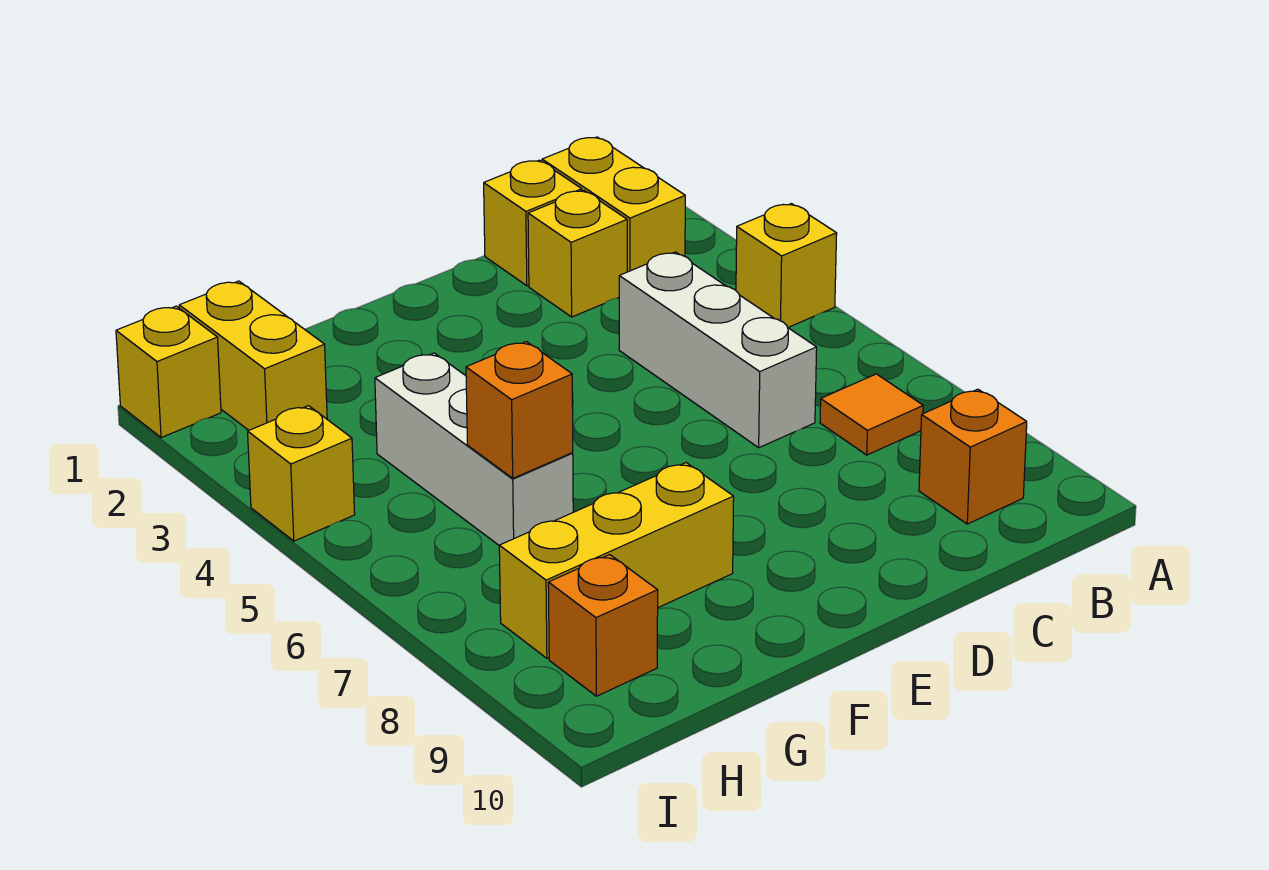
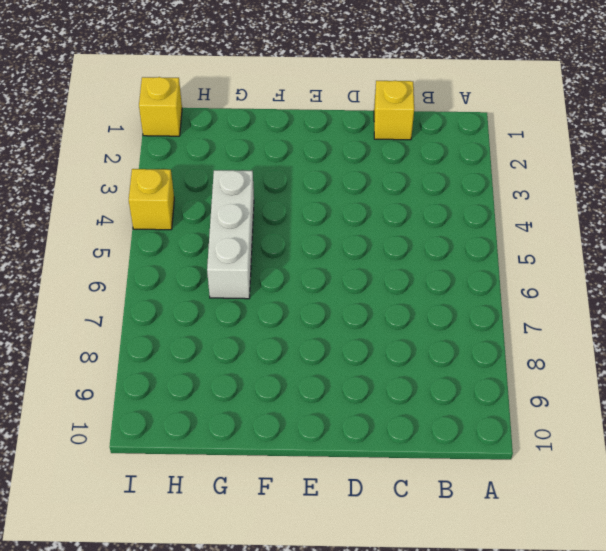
none -> yellow 1x1 brick [736,204,837,327]
none -> yellow 1x2 brick [542,137,685,272]
none -> orange 1x1 tile [820,374,923,455]

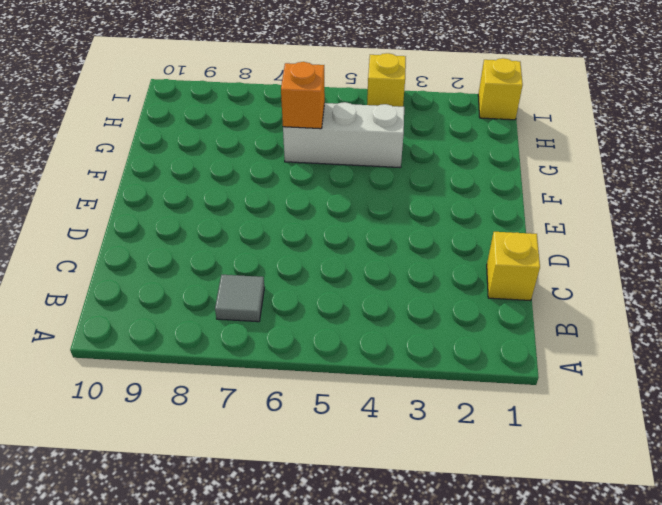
grey 1x1 tile [215,275,264,322] -> orange 1x1 tile [820,374,923,455]
none -> yellow 1x1 brick [736,204,837,327]
none -> yellow 1x2 brick [542,137,685,272]
none -> orange 1x1 brick [919,389,1027,524]

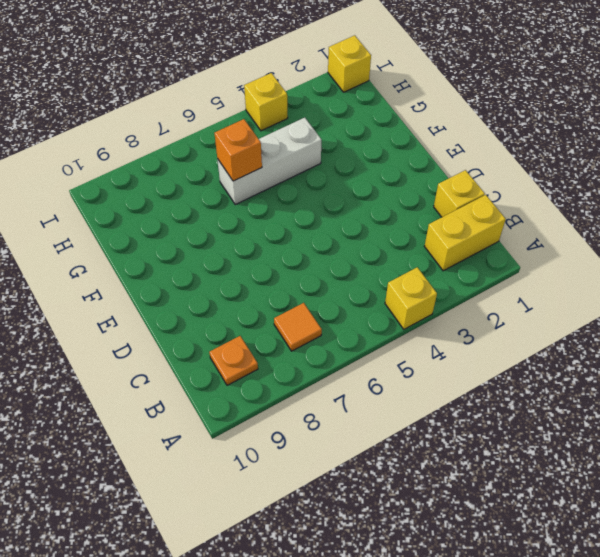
orange 1x1 plate [209,336,258,385] -> orange 1x1 brick [919,389,1027,524]
none -> yellow 1x1 brick [528,190,627,317]
none -> white 1x3 brick [619,252,817,448]
none -> yellow 1x3 brick [499,463,734,658]

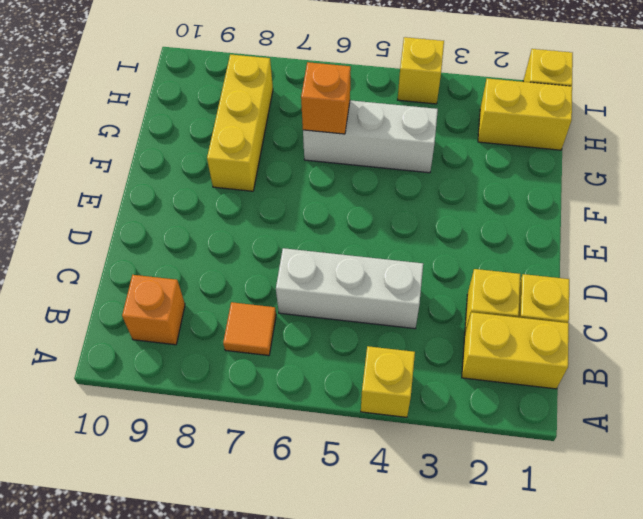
none -> orange 1x1 brick [548,555,658,696]

